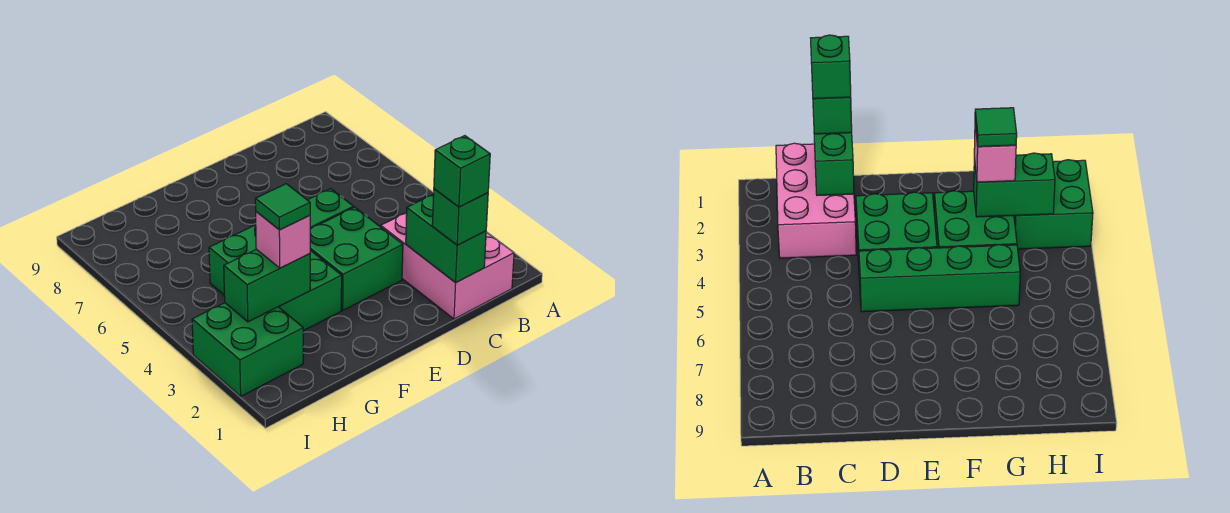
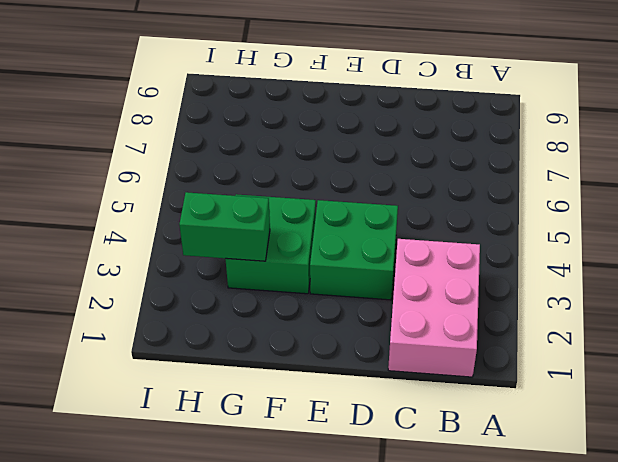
none -> green 1x4 brick [209,189,354,295]
none -> green 2x2 brick [192,303,303,396]

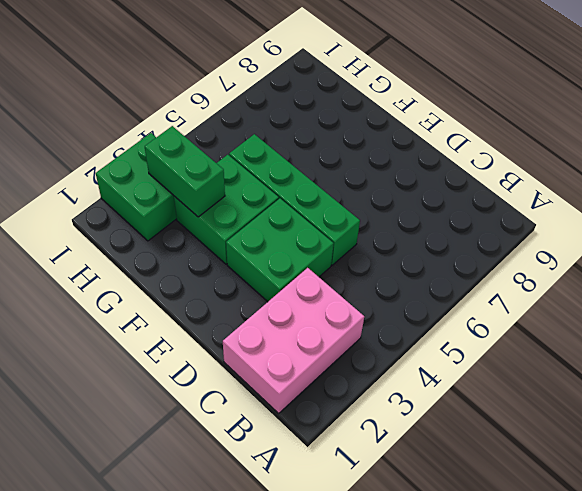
none -> green 1x2 brick [406,194,486,283]
none -> green 1x1 brick [432,189,488,245]

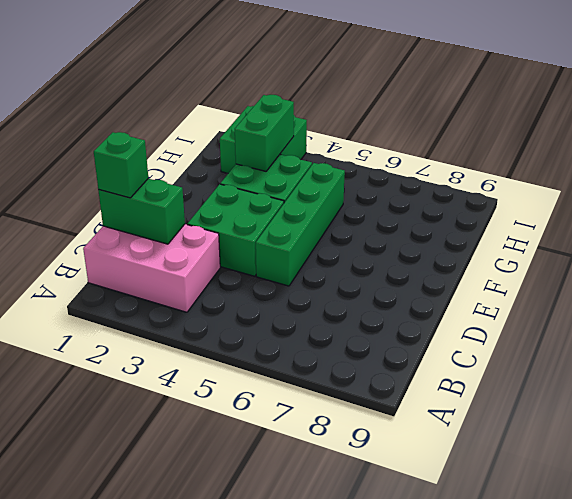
none -> pink 1x1 brick [256,212,310,268]
none -> green 1x1 brick [434,136,490,207]

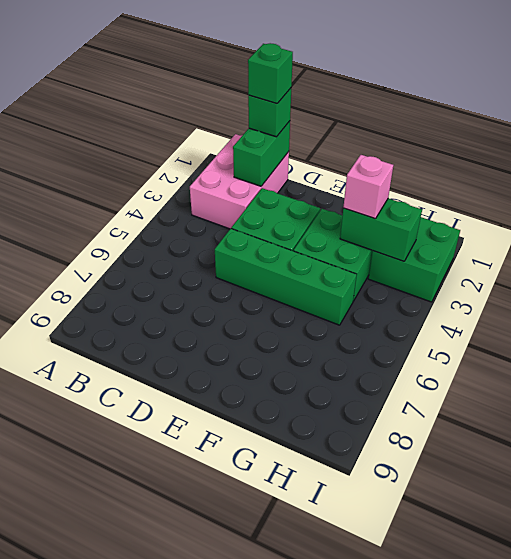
none -> green 1x1 tile [255,184,310,230]

